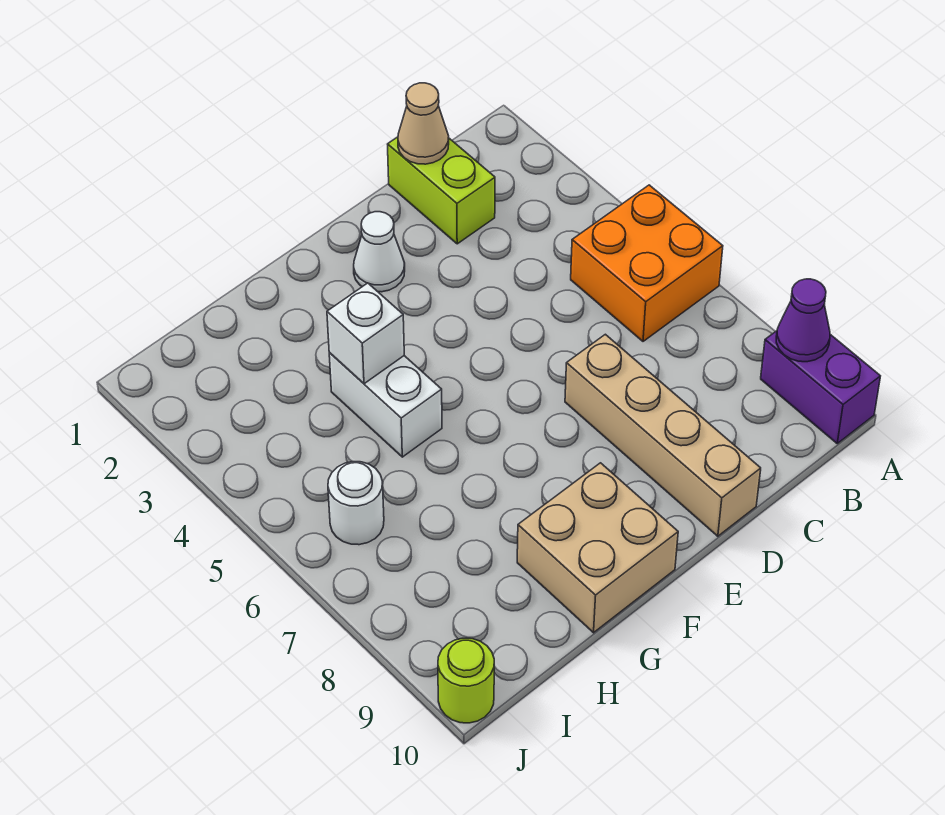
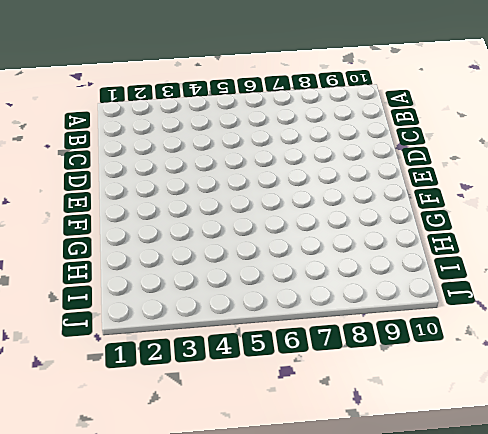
none -> orange 2x2 brick [571,185,723,341]
none -> purple 1x2 brick [761,331,880,443]
none -> lime 1x2 brick [388,137,495,244]

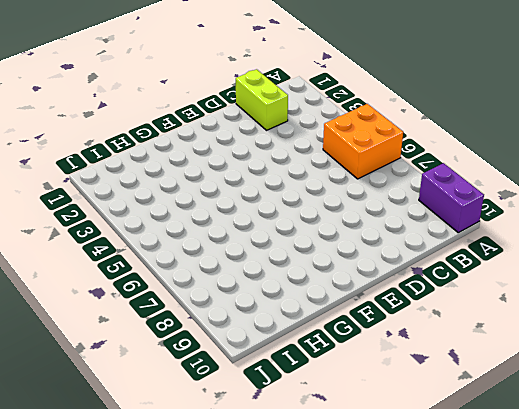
none -> tan 1x4 brick [565,334,761,536]
none -> white 1x1 cone [354,212,405,292]
none -> tan 2x2 brick [517,463,678,633]

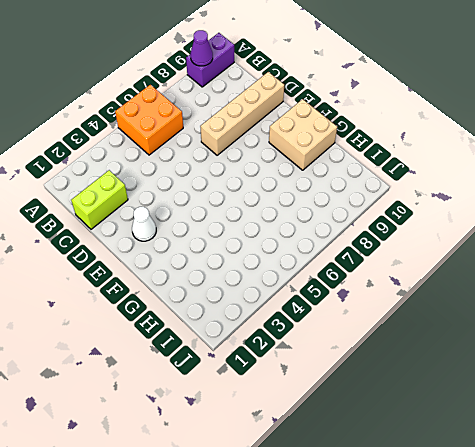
none -> white 1x2 brick [329,353,442,457]
none -> white 1x1 round brick [328,462,384,545]
none -> lime 1x1 round brick [438,638,494,723]

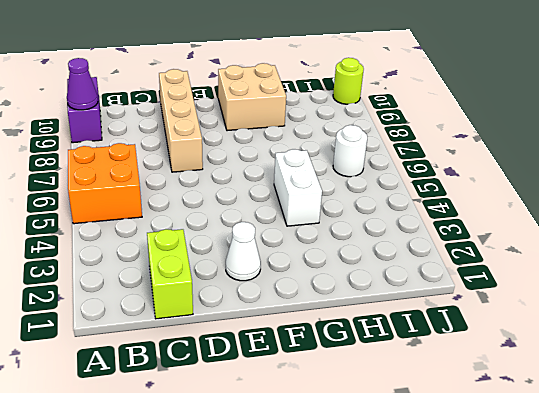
none -> tan 1x1 cone [398,83,449,164]
none -> white 1x1 brick [327,283,404,384]

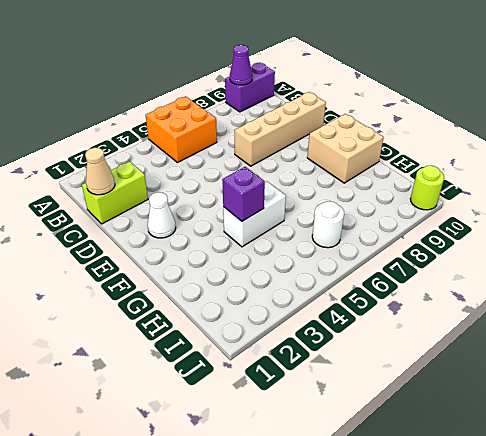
purple 1x1 brick [222,167,265,221] -> white 1x1 brick [327,283,404,384]

